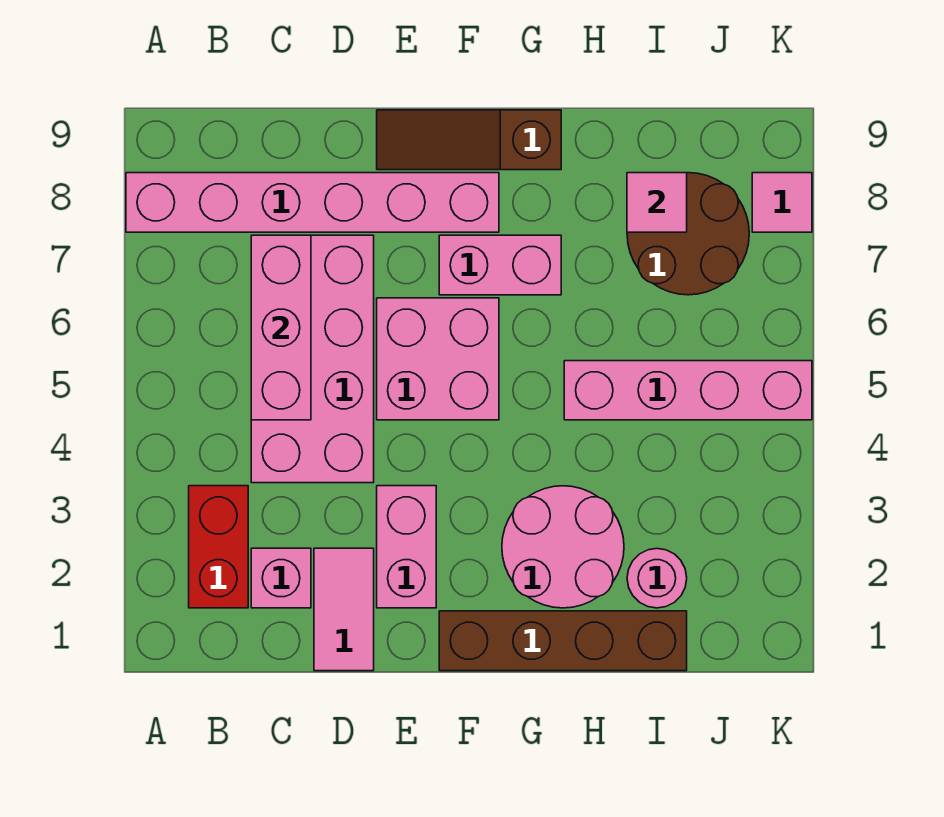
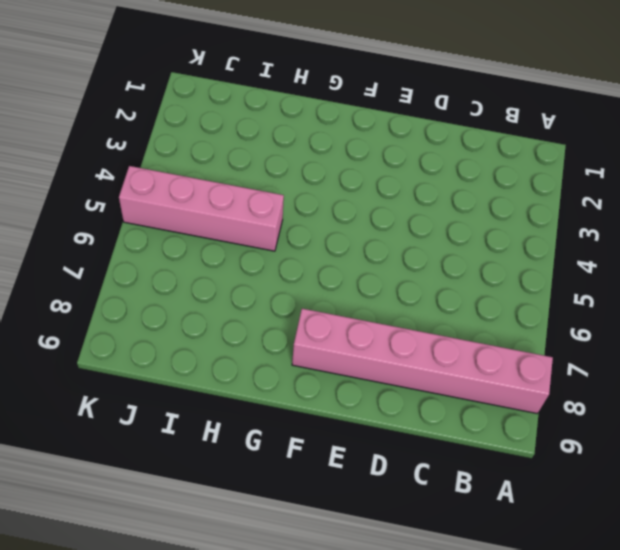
none -> red 1x2 brick [189,486,248,608]
none -> pink 1x1 brick [251,548,311,608]
none -> pink 2x4 brick [251,235,374,483]

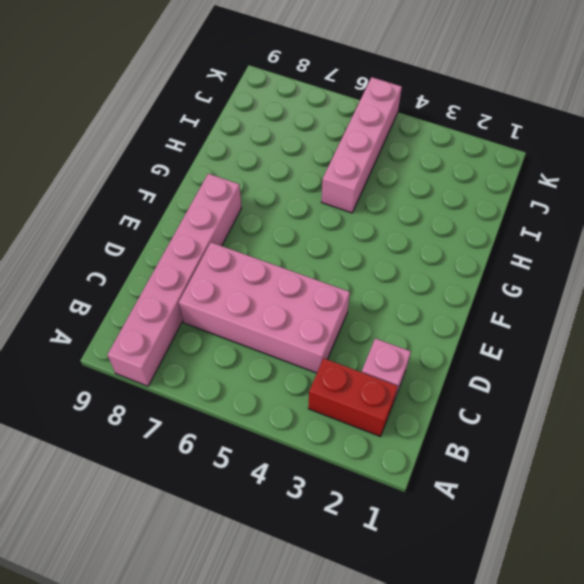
none -> pink 1x2 tile [314,548,374,671]
none -> pink 1x2 brick [377,486,436,608]
none -> pink 2x2 brick [377,298,499,420]

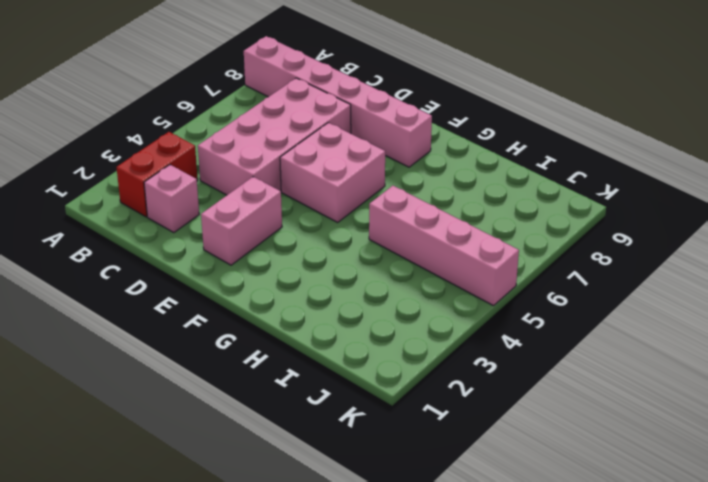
none -> pink 1x2 tile [314,548,374,671]
none -> brown 1x3 slope [377,110,561,170]
none -> brown 1x4 brick [439,611,687,671]

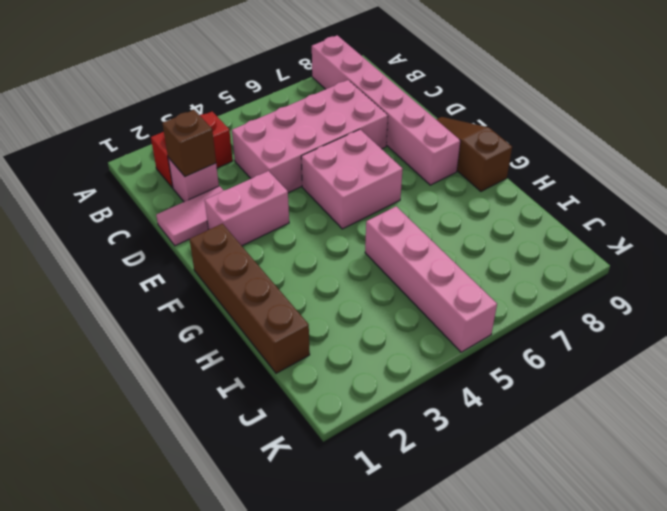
brown 1x1 brick [162,110,216,177] -> none
none -> pink 1x2 brick [439,235,561,295]
none -> pink 2x2 round brick [502,486,624,608]
none -> pink 1x1 round brick [627,549,687,608]

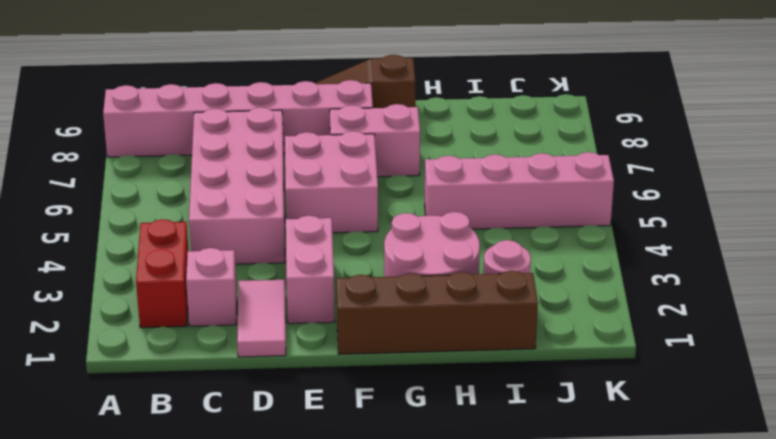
none -> brown 2x2 round brick [627,173,749,295]
none -> pink 1x1 tile [752,173,812,232]
none -> pink 1x3 brick [251,235,311,420]

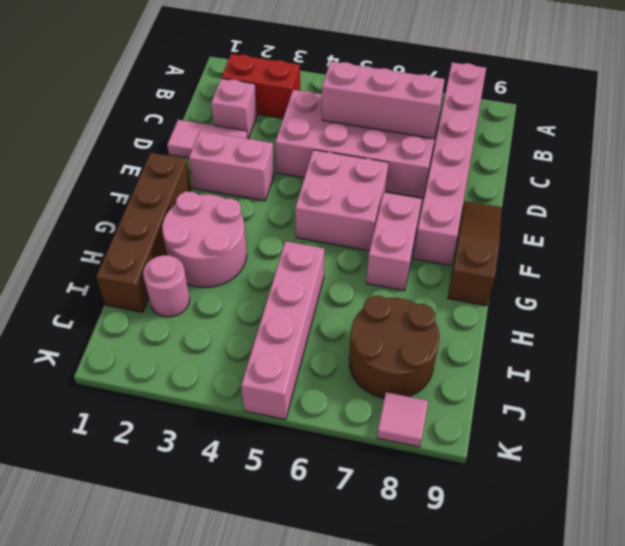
none -> pink 1x1 tile [627,173,687,232]

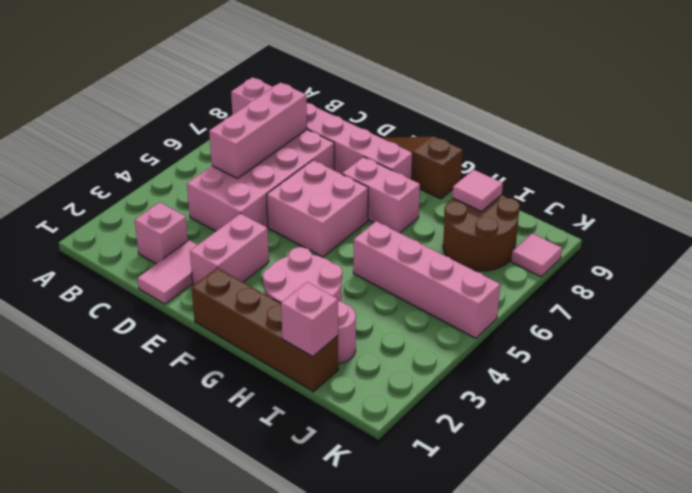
pink 1x1 brick [281,282,338,357] -> none
none -> red 1x2 brick [189,486,248,608]

